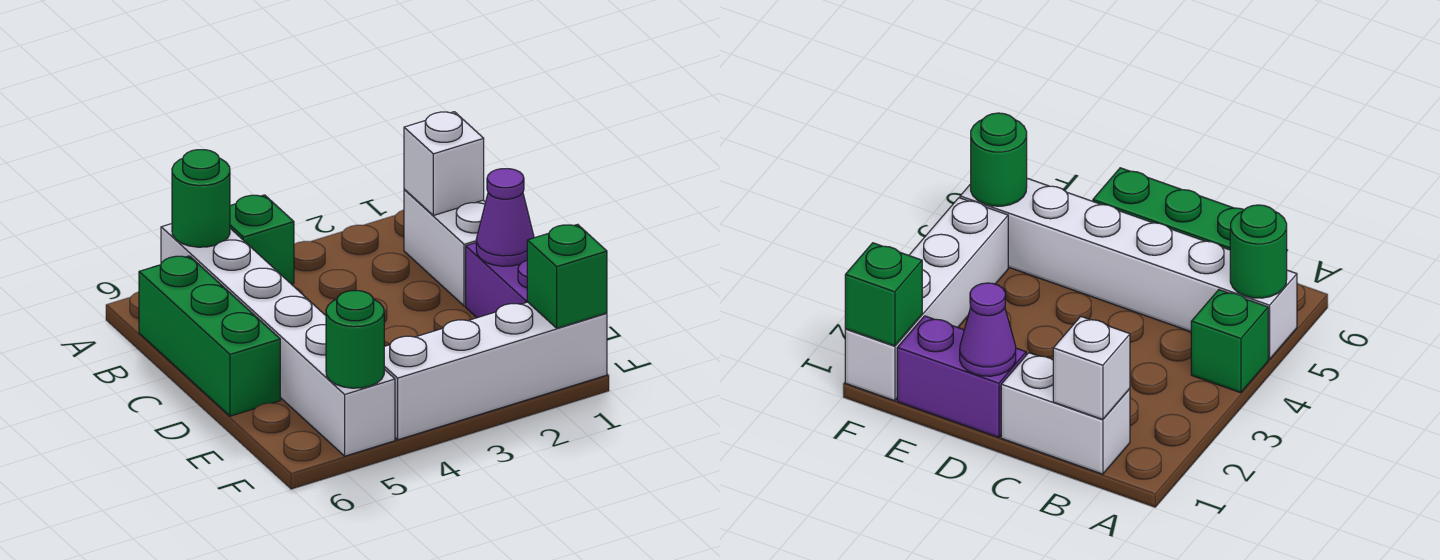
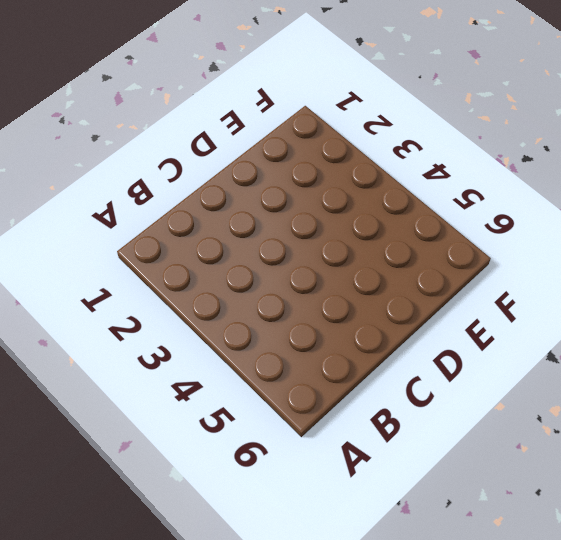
none -> green 1x1 brick [230,195,294,284]
none -> white 1x6 brick [161,224,395,456]

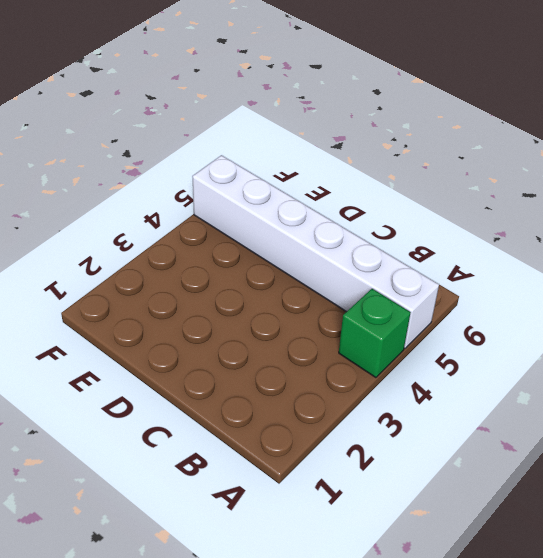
none -> white 1x2 brick [404,189,486,306]
none -> green 1x3 brick [139,256,280,416]

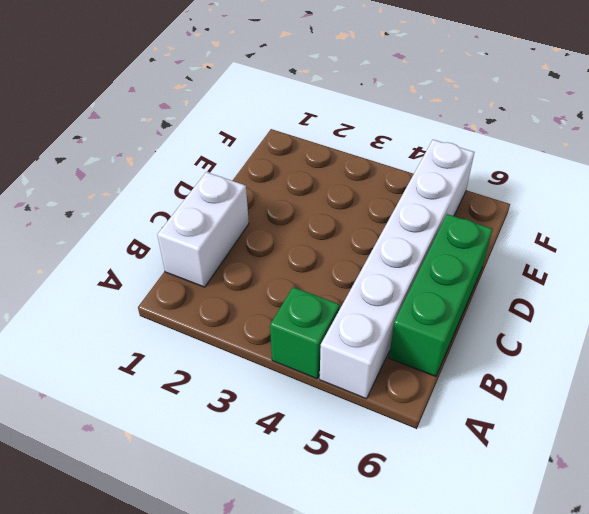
none -> purple 1x2 brick [466,243,527,318]
none -> white 1x4 brick [384,302,607,440]

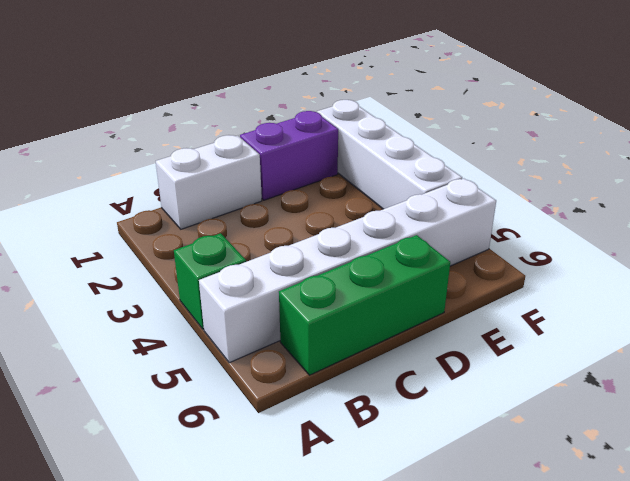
none -> green 1x1 round brick [172,150,230,247]
none -> white 1x1 brick [404,112,484,216]

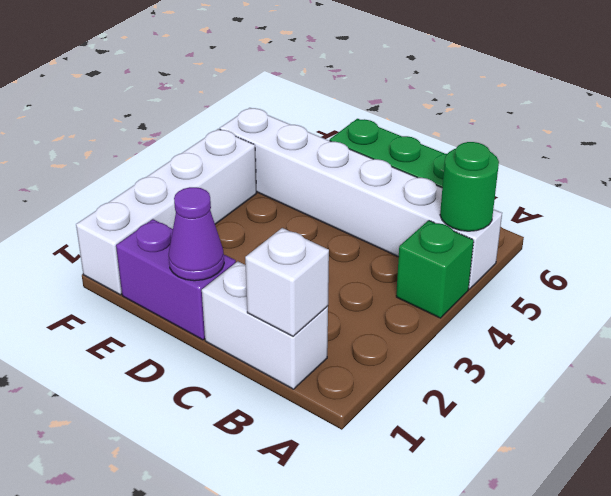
none -> green 1x1 brick [527,224,607,328]
none -> green 1x1 round brick [326,291,384,388]

